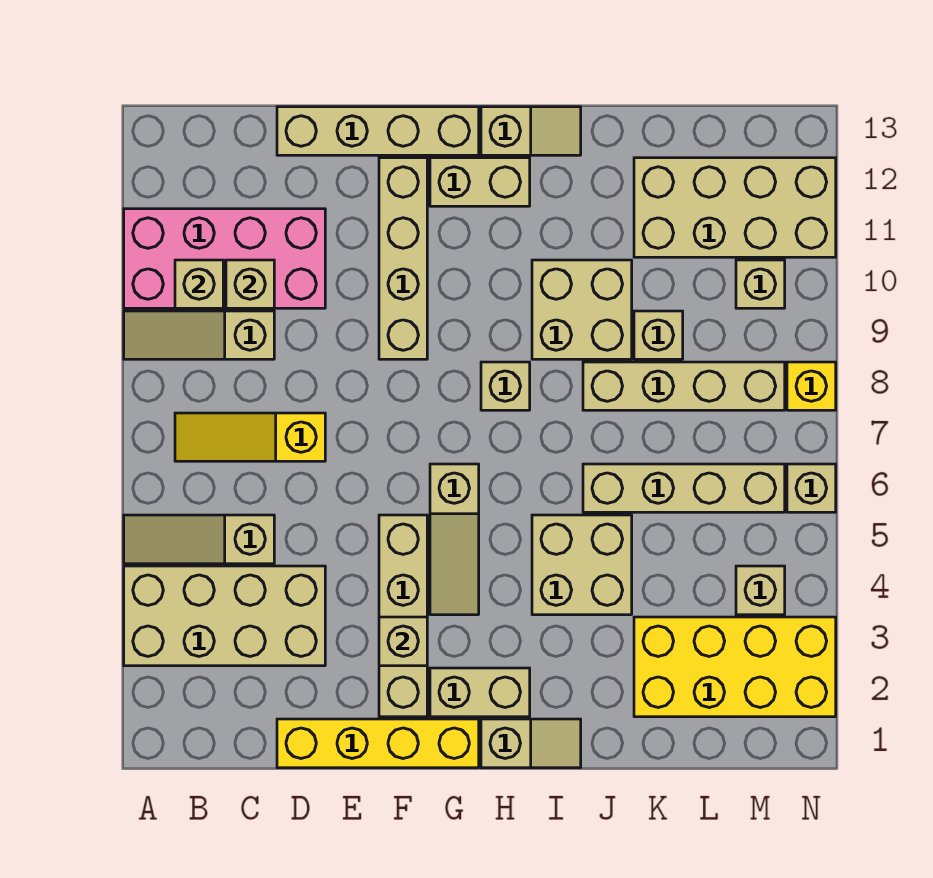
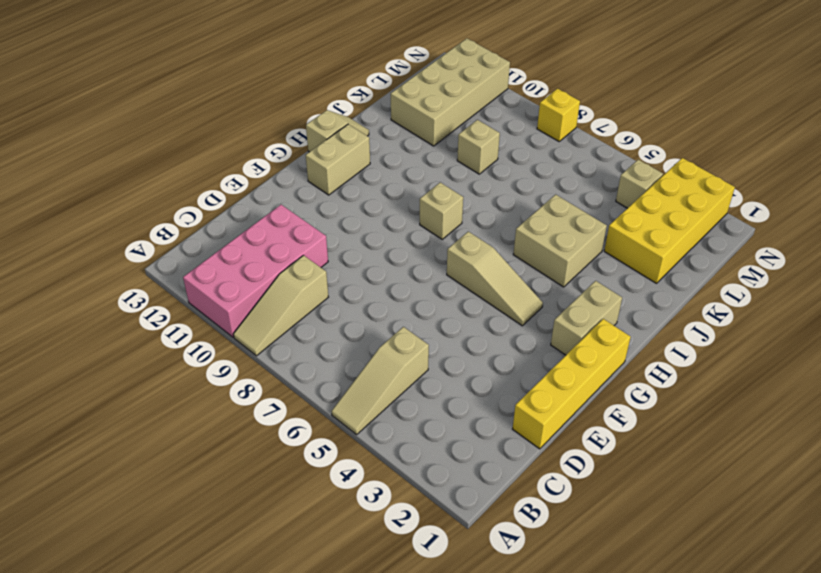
none -> tan 2x4 brick [124,566,325,666]
none -> yellow 1x3 slope [175,413,325,461]
none -> tan 1x4 brick [277,107,479,155]

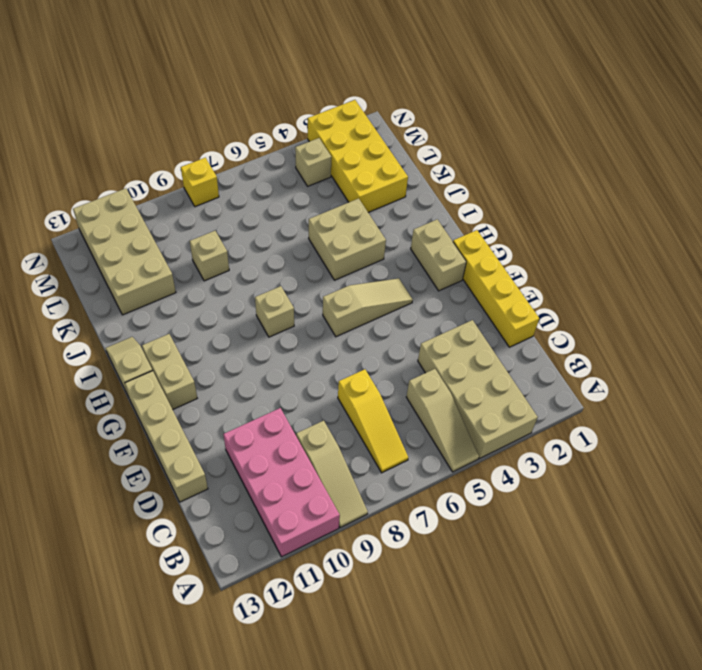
none -> tan 1x4 brick [379,515,427,717]
none -> tan 1x4 brick [379,158,427,359]
none -> tan 1x2 slope [481,719,581,768]

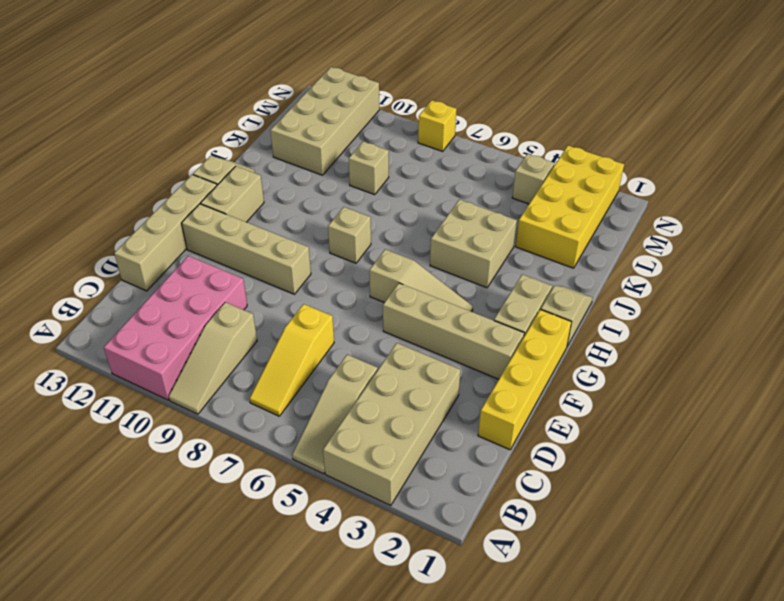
none -> tan 2x2 brick [532,260,632,359]
none -> tan 1x4 brick [583,464,785,512]
none -> tan 1x4 brick [583,362,785,410]

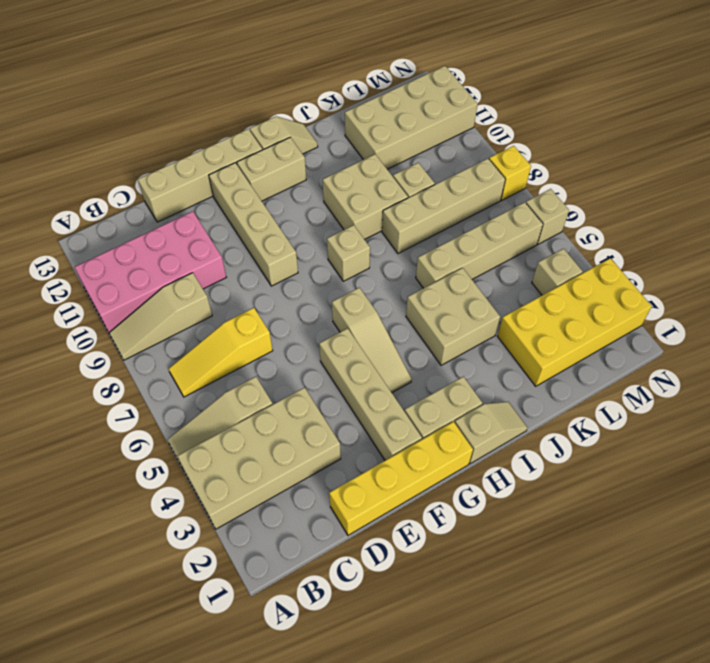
none -> tan 1x1 brick [736,260,785,308]
none -> tan 1x1 brick [175,260,223,308]
none -> tan 1x1 brick [226,260,274,308]

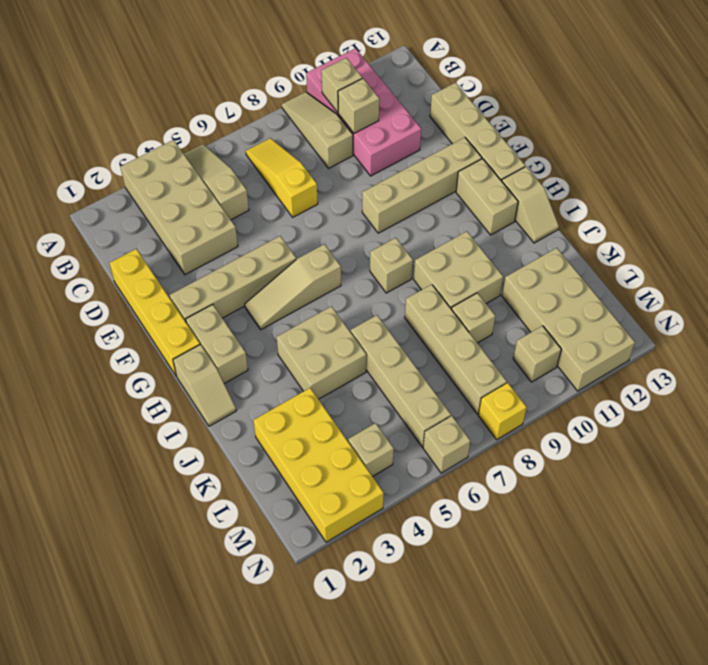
none -> tan 1x1 brick [379,617,427,666]

